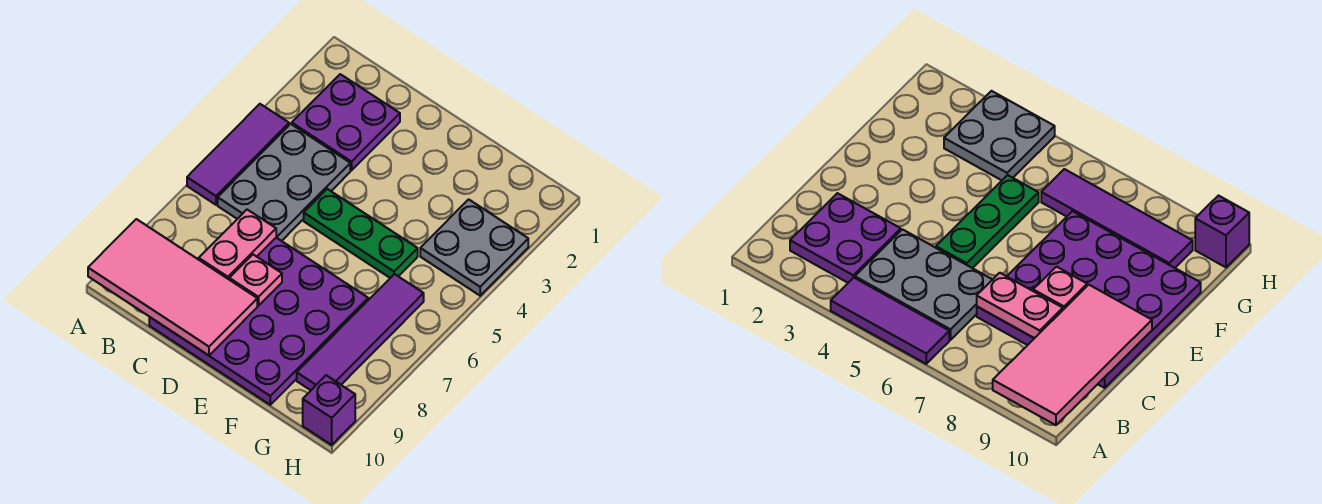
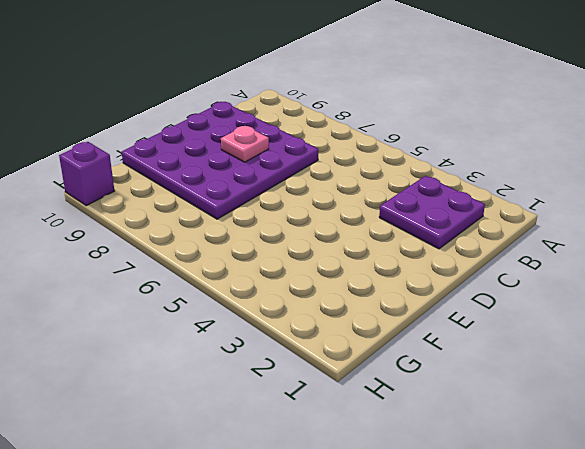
none -> purple 1x3 tile [187,104,289,205]
none -> grey 2x3 plate [218,124,350,241]

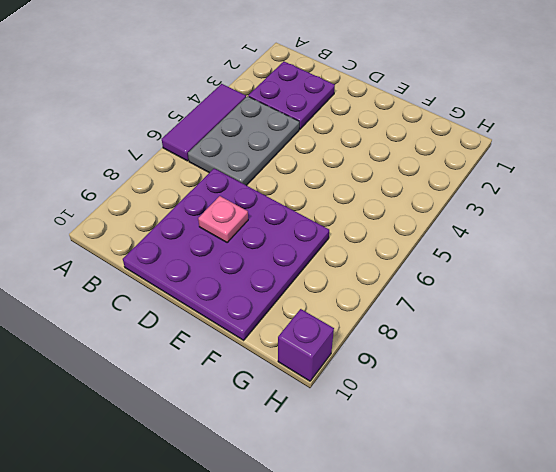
none -> green 1x3 plate [304,189,418,278]
none -> grey 2x2 plate [420,199,528,296]

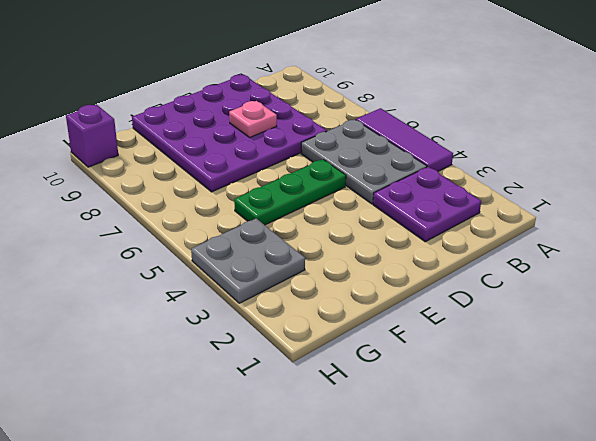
none -> purple 1x4 tile [297,274,424,390]
none -> pink 2x4 tile [88,219,257,355]

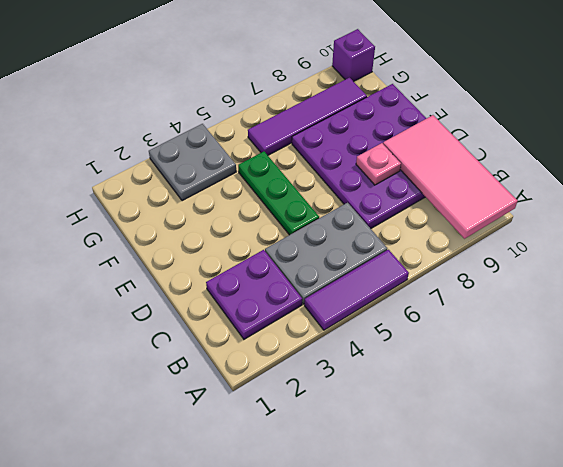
none -> pink 1x2 plate [199,210,276,279]

